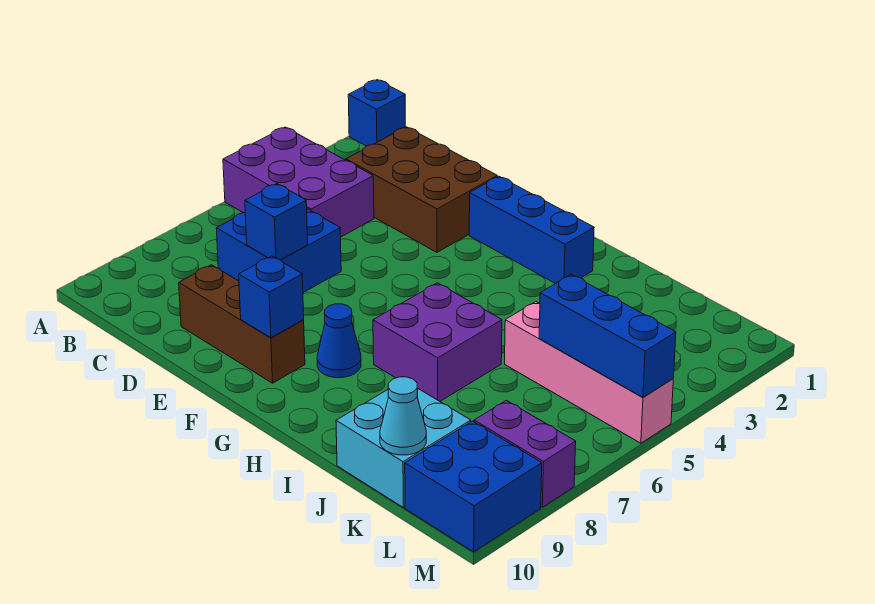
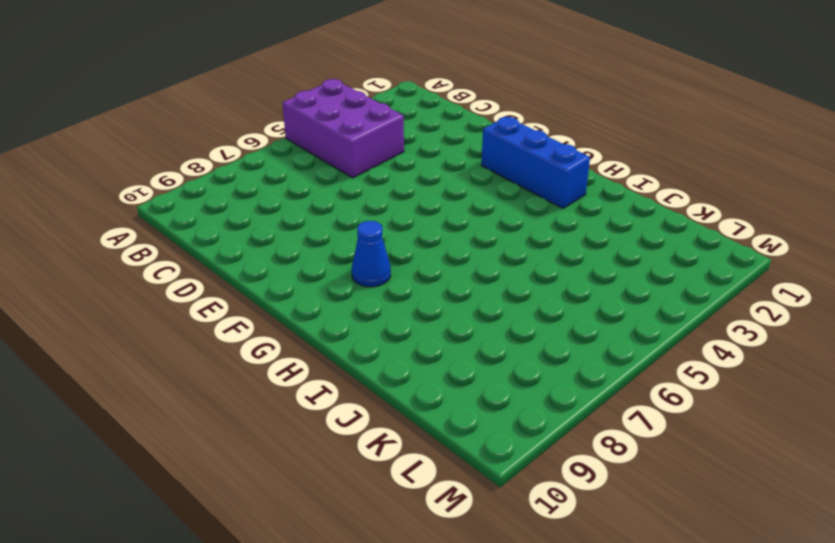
none -> blue 1x1 brick [348,80,405,146]
none -> brown 2x3 brick [346,127,497,252]
none -> blue 2x2 brick [216,209,341,293]

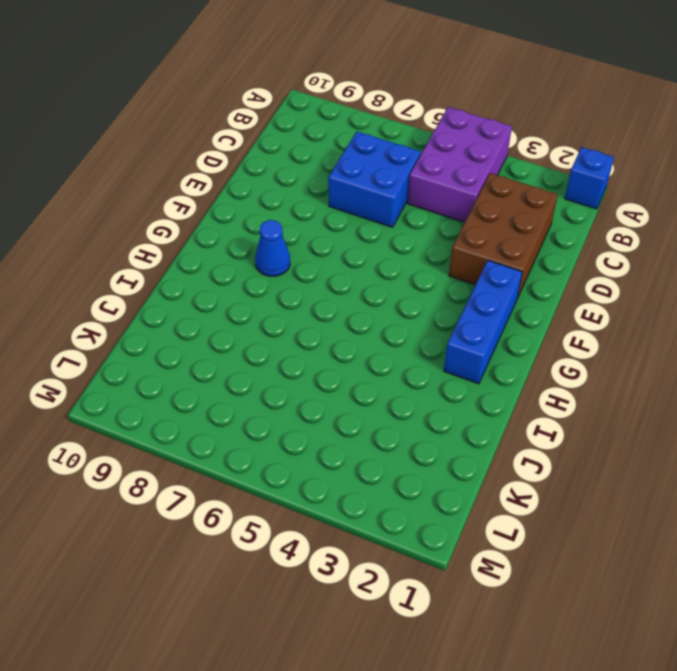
none -> brown 1x3 brick [179,265,305,383]
none -> purple 2x2 brick [373,283,502,401]
none -> pink 1x4 brick [505,302,673,443]

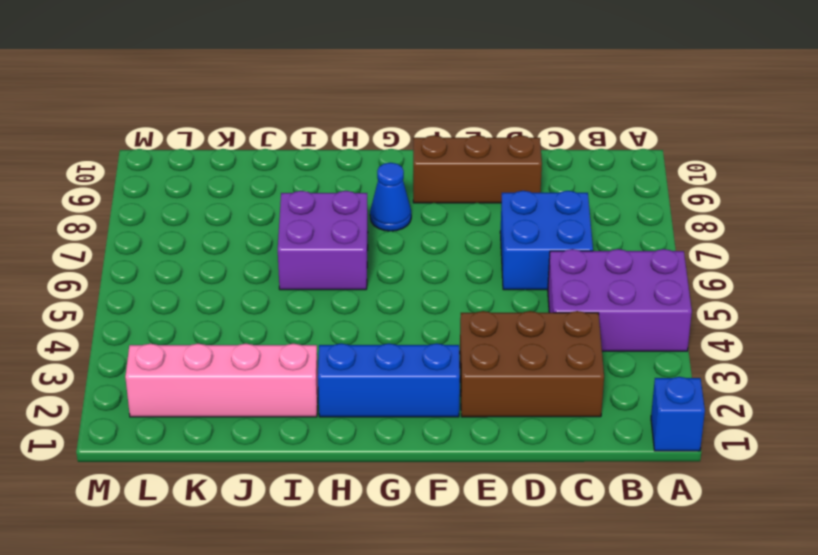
pink 1x4 brick [125,344,318,417] -> pink 1x4 brick moved to [505,302,673,443]
none -> cyan 2x2 brick [336,388,471,508]
none -> purple 1x2 brick [474,400,576,507]
none -> blue 2x2 brick [405,421,542,552]

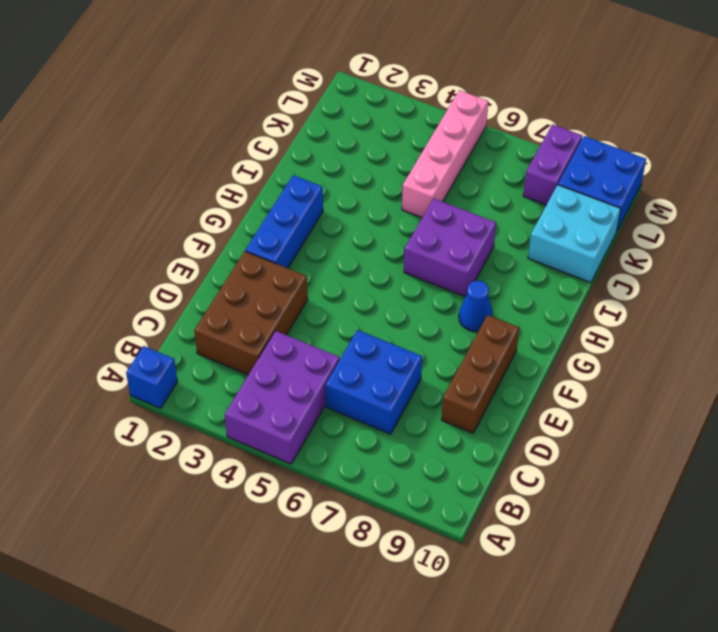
none -> blue 1x1 brick [245,184,308,260]
none -> blue 1x1 brick [239,256,304,338]
none -> blue 1x3 brick [539,275,676,397]

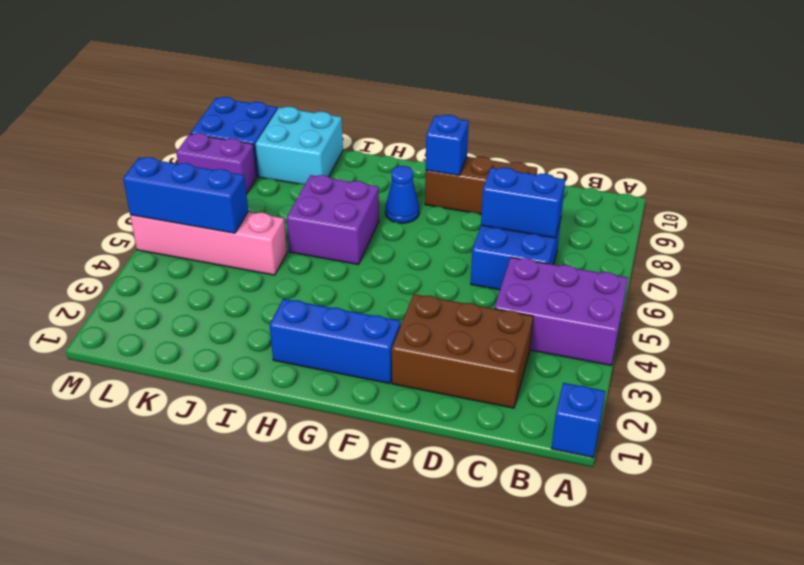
blue 1x2 brick [481,167,565,238] -> blue 1x1 brick [245,184,308,260]
none -> cyan 1x1 cone [380,377,426,455]

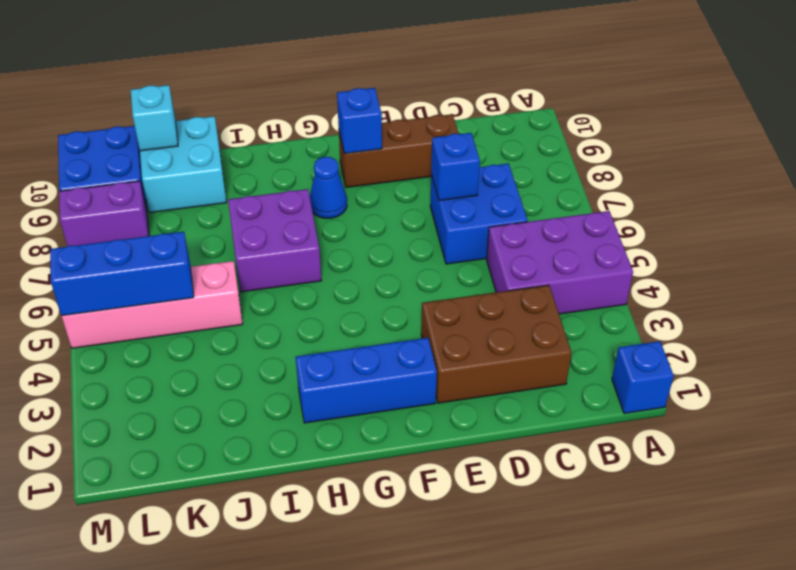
cyan 1x1 brick [131,85,178,151] -> cyan 1x1 cone [380,377,426,455]

